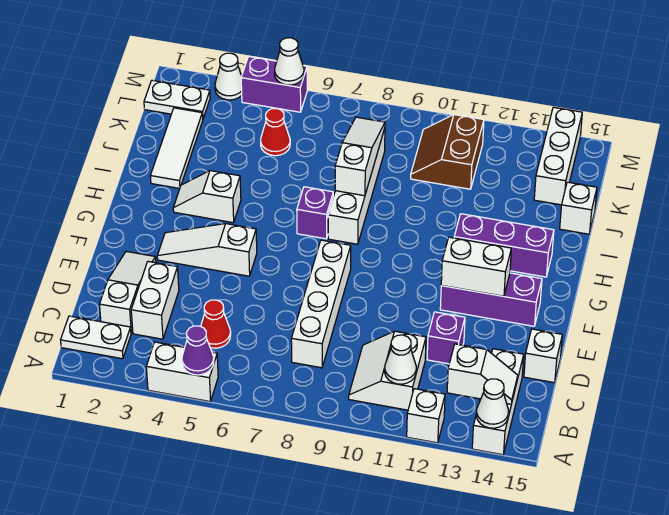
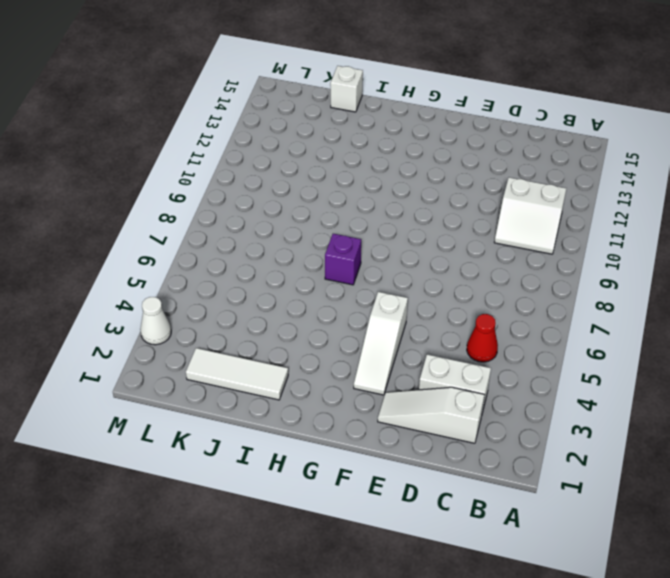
none -> white 1x2 brick [146,342,218,402]
none -> white 1x1 brick [407,389,445,443]
none -> white 1x3 brick [472,349,524,455]
none -> white 1x2 plate [61,316,131,359]

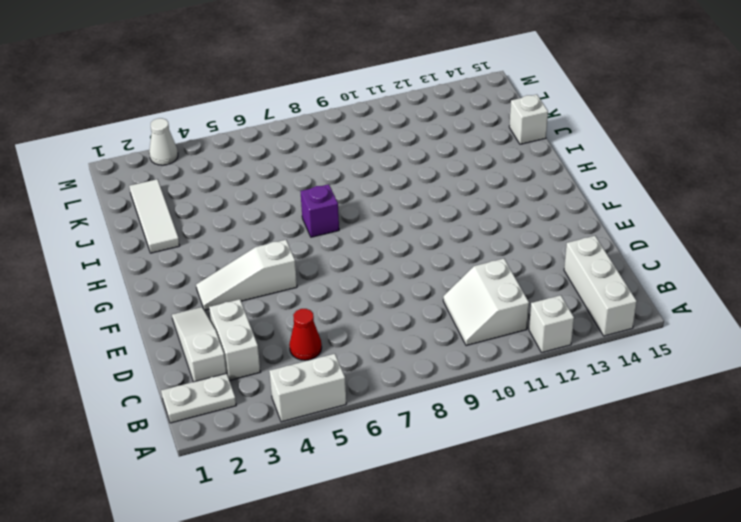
none -> white 1x4 brick [291,240,351,368]
none -> purple 1x1 brick [427,312,465,364]
none -> white 1x1 brick [524,329,562,383]
none -> purple 1x3 brick [440,273,542,326]

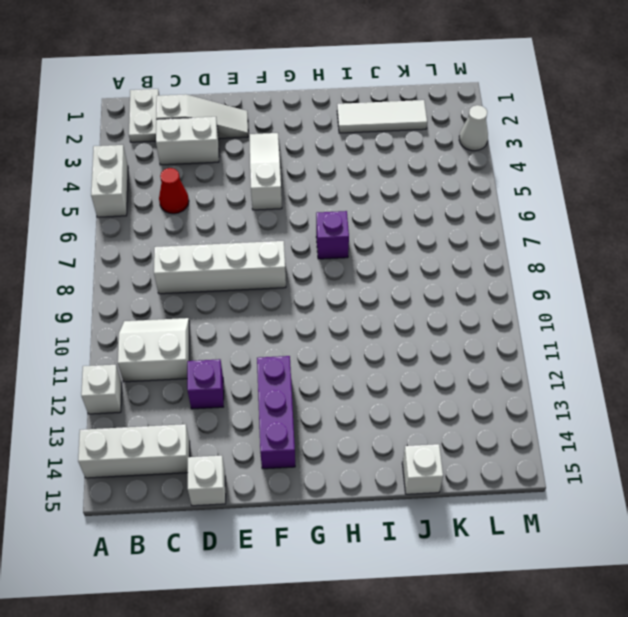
none -> white 1x2 slope [173,171,241,223]
none -> white 1x4 brick [328,129,385,244]
none -> purple 1x3 brick [454,214,554,277]
none -> red 1x1 cone [261,109,290,156]

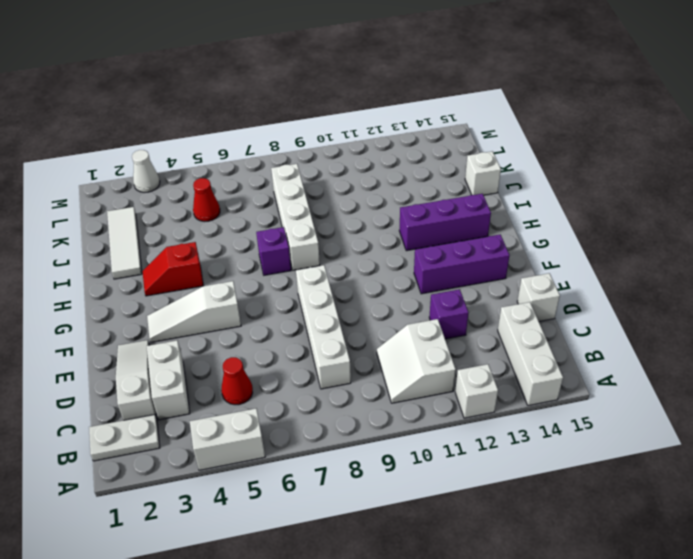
red 1x2 slope [142,242,204,296] -> white 1x2 slope [173,171,241,223]
none -> brown 2x2 slope [411,115,484,189]
none -> white 1x3 brick [534,107,582,205]
none -> white 1x2 plate [144,80,210,118]
none -> purple 1x2 brick [241,56,307,112]

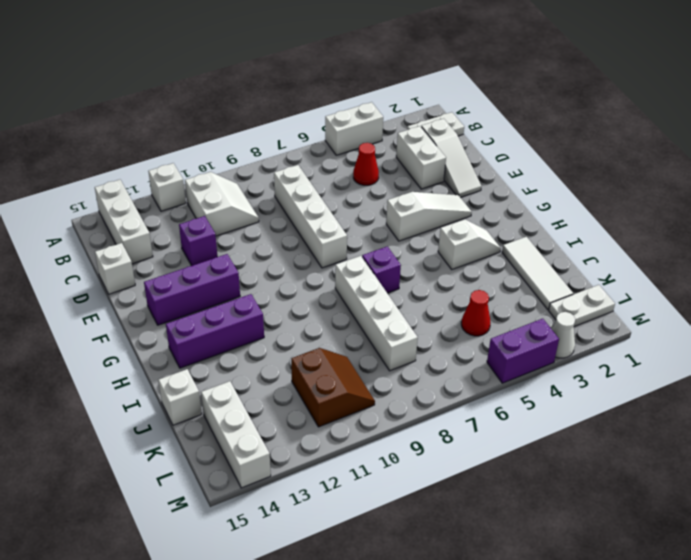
none -> purple 1x1 cone [182,326,214,375]
none -> white 1x1 cone [476,379,509,428]
none -> white 1x1 cone [385,335,416,384]
none -> white 1x2 slope [447,344,518,404]

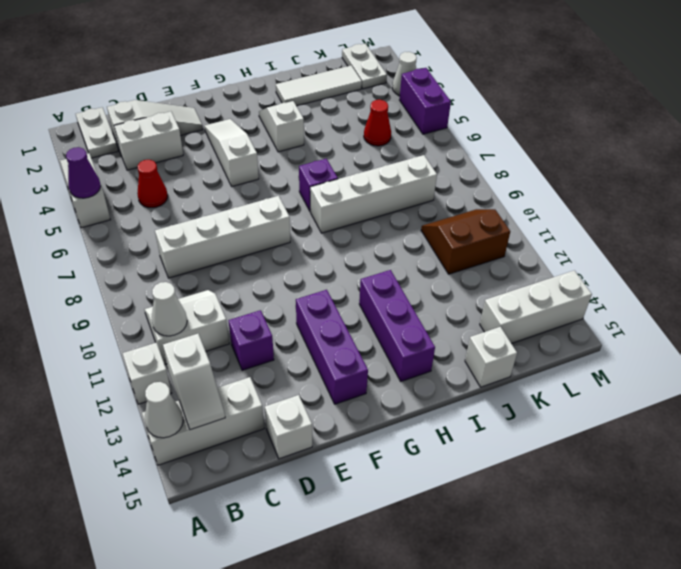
none -> white 1x2 brick [441,237,511,296]
none -> white 1x3 slope [335,117,385,196]
none -> white 1x1 cone [275,38,304,85]

